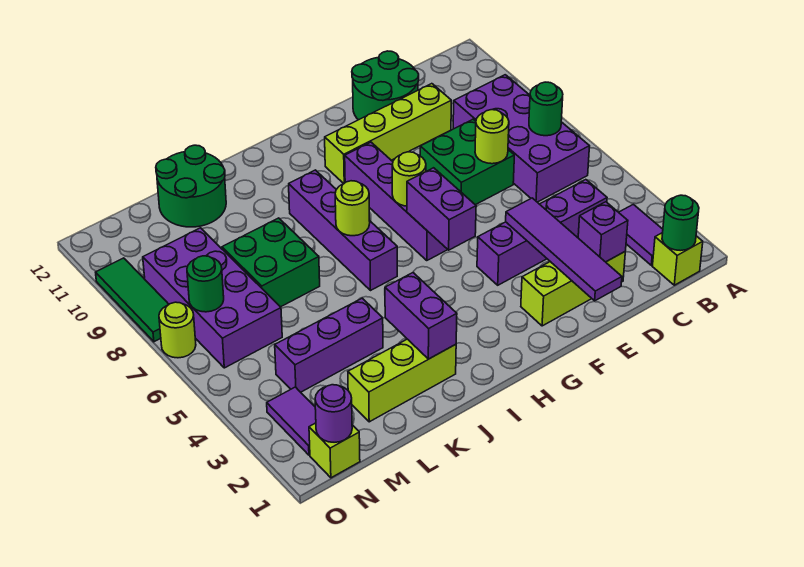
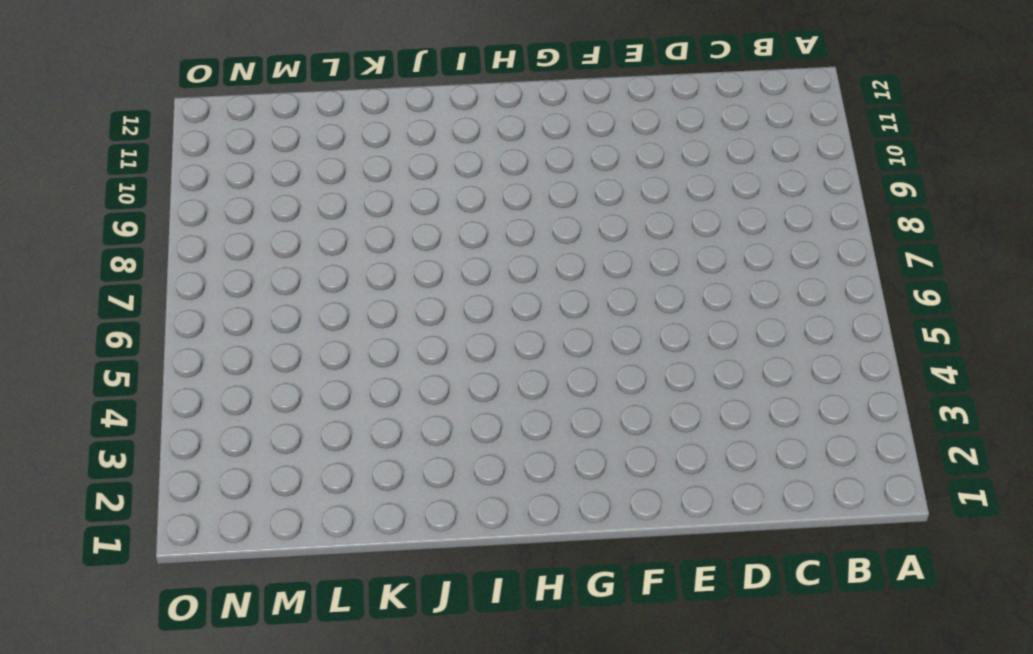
none -> lime 1x1 brick [652,233,703,285]
none -> purple 1x2 tile [619,204,663,265]
none -> purple 2x4 brick [453,75,590,202]
none -> purple 1x4 brick [477,180,607,285]

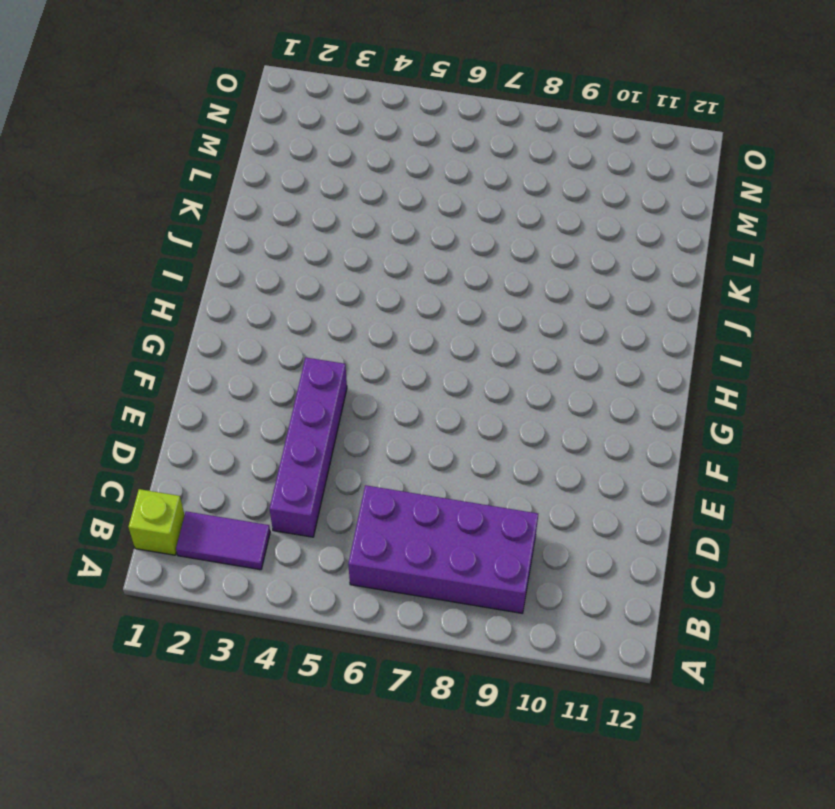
none -> lime 1x3 brick [521,252,625,326]
none -> green 2x2 brick [420,119,514,205]
none -> lime 1x4 brick [325,84,451,184]
none -> green 2x2 round brick [352,51,419,120]

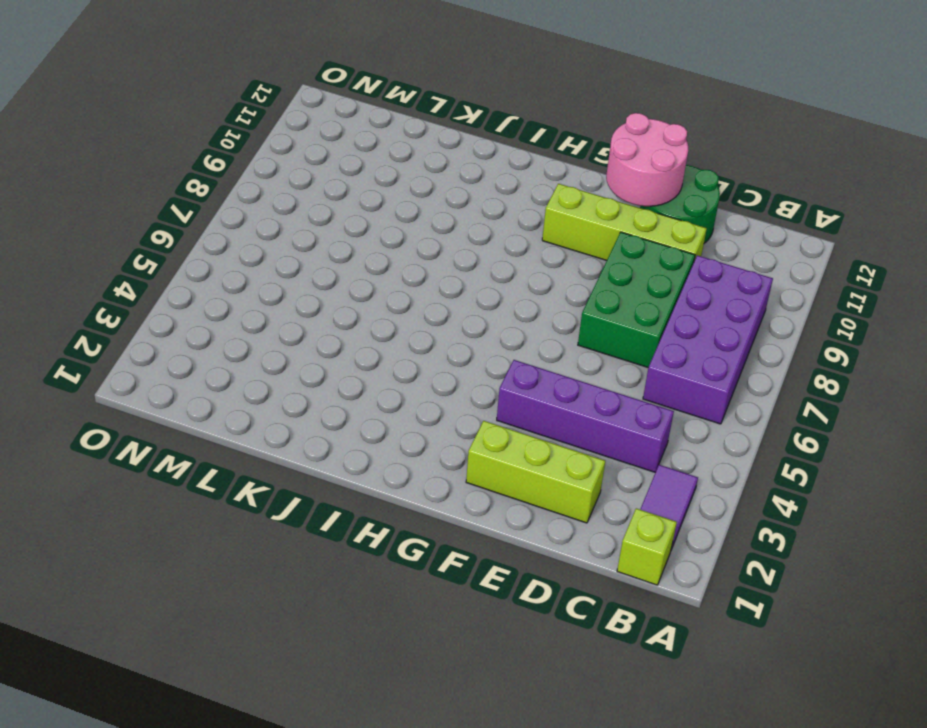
green 2x3 brick [578,232,695,367] -> green 2x2 brick [420,119,514,205]
pink 2x2 round brick [606,113,688,206] -> none
none -> purple 1x4 brick [345,142,448,261]
none -> purple 1x4 brick [289,170,397,290]
none -> lime 1x3 brick [348,339,456,422]
none -> purple 1x3 brick [275,298,383,392]

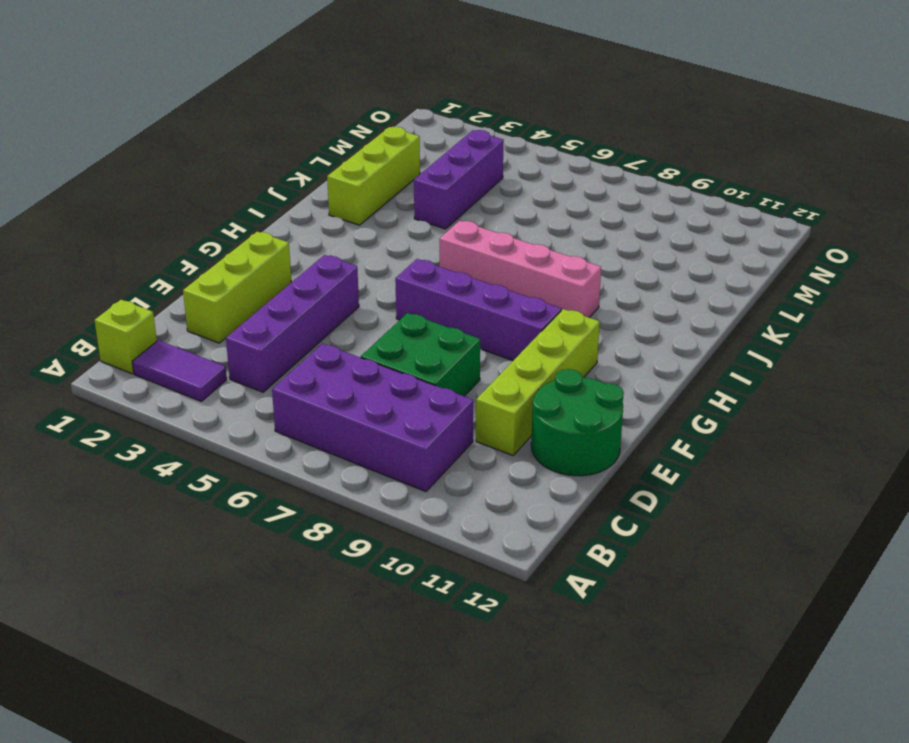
pink 1x4 brick [440,221,601,317] -> purple 1x4 brick [289,170,397,290]
none -> green 2x2 brick [222,218,320,307]
none -> green 2x2 round brick [156,145,226,227]
none -> purple 2x4 brick [143,228,282,368]
none -> lime 1x1 brick [309,423,360,478]

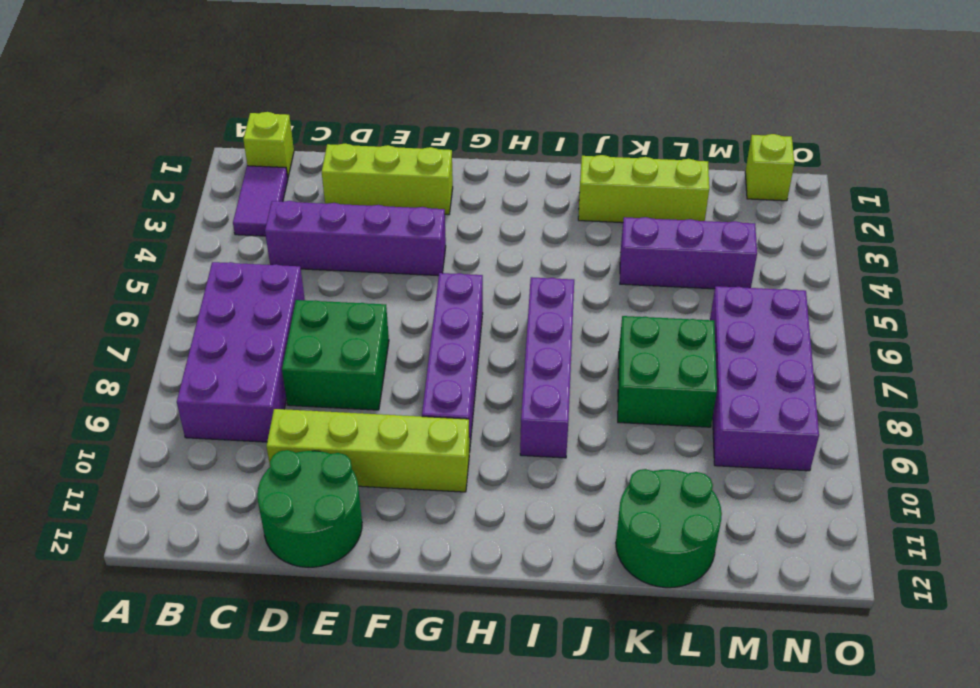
none -> purple 1x2 tile [267,387,316,455]
none -> lime 1x1 round brick [159,302,196,358]
none -> green 1x3 tile [96,258,169,342]
none -> green 1x1 round brick [662,195,699,251]

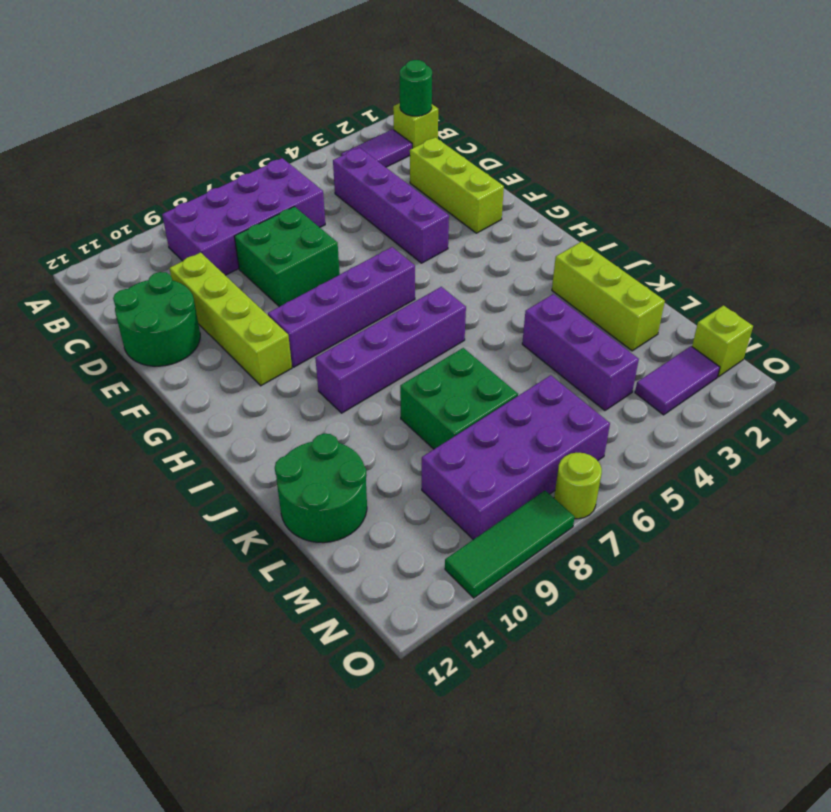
none -> green 1x1 round brick [529,82,563,136]
none -> purple 1x1 brick [578,202,628,262]
none -> lime 1x1 round brick [475,110,509,164]
none -> purple 1x4 tile [506,198,622,301]

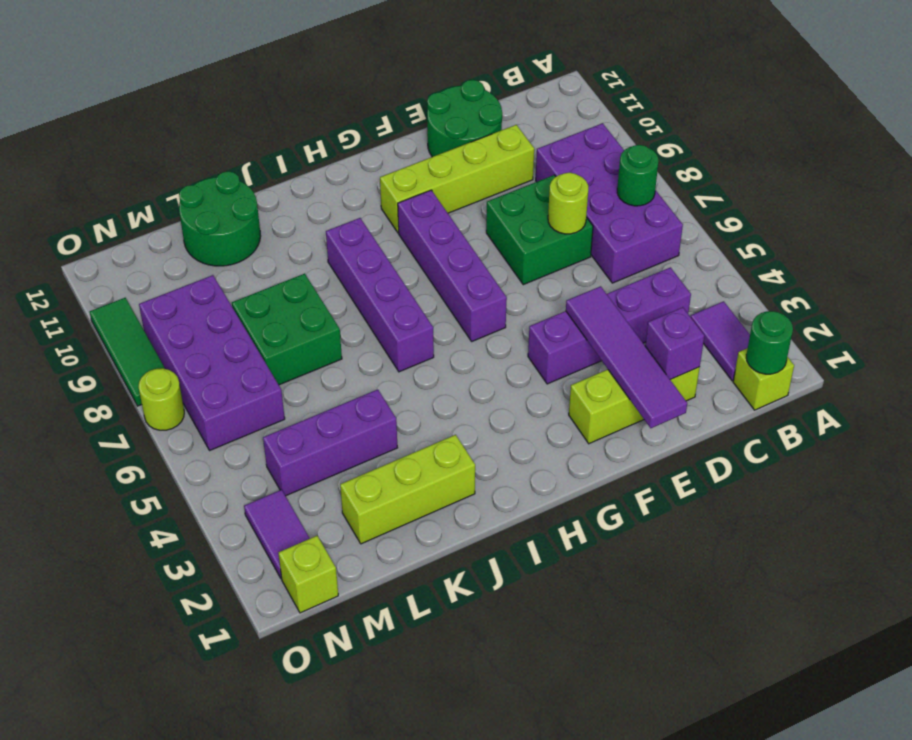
none -> purple 1x2 brick [407,168,476,250]
none -> lime 1x1 round brick [392,152,426,206]
none -> lime 1x1 round brick [335,181,370,236]
none -> purple 1x2 brick [385,273,457,359]

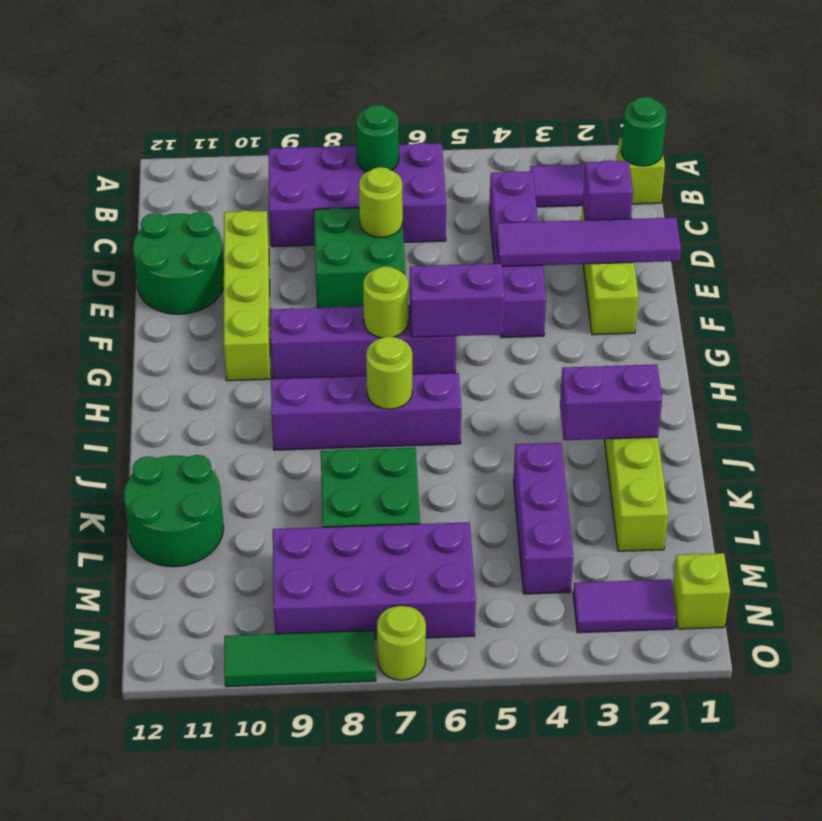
none -> purple 1x1 round brick [315,385,352,442]
none -> green 1x1 round brick [187,256,224,312]

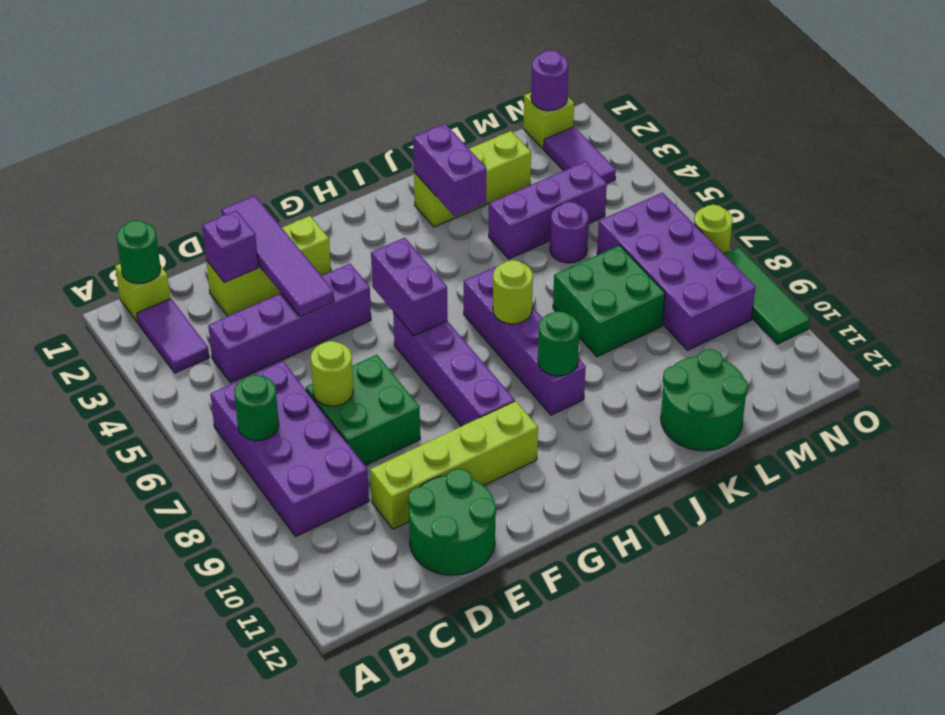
green 1x1 round brick [538,311,579,376] -> green 1x1 round brick moved to [187,256,224,312]
purple 1x1 round brick [550,202,589,263] -> none
none -> lime 1x1 round brick [392,152,426,206]

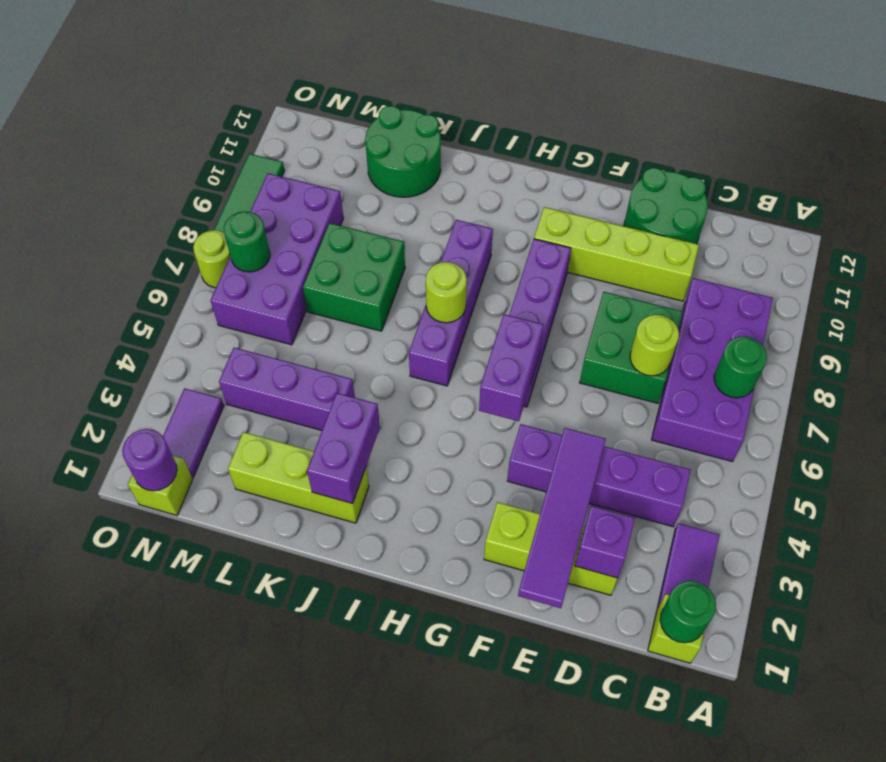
none -> lime 1x1 round brick [392,152,426,206]

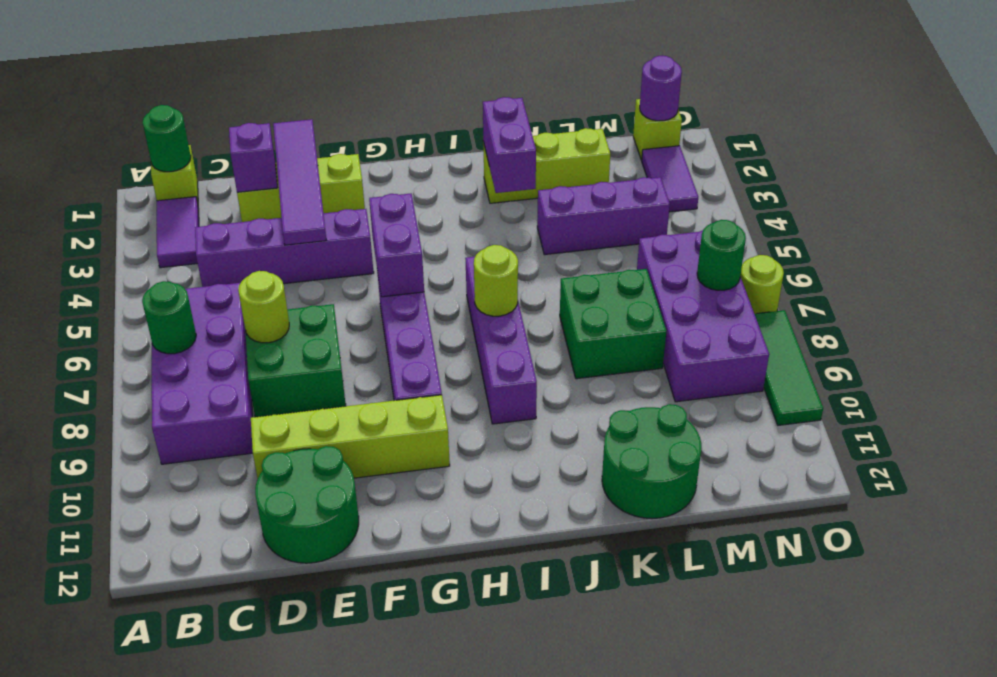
none -> lime 1x1 round brick [392,152,426,206]

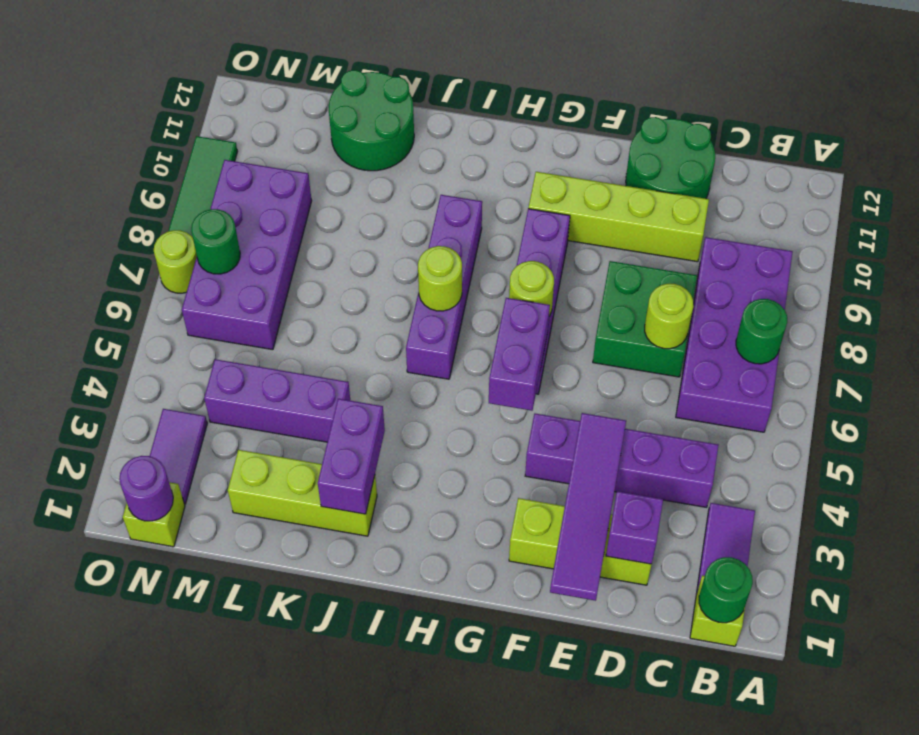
none -> green 2x2 brick [222,218,320,307]

